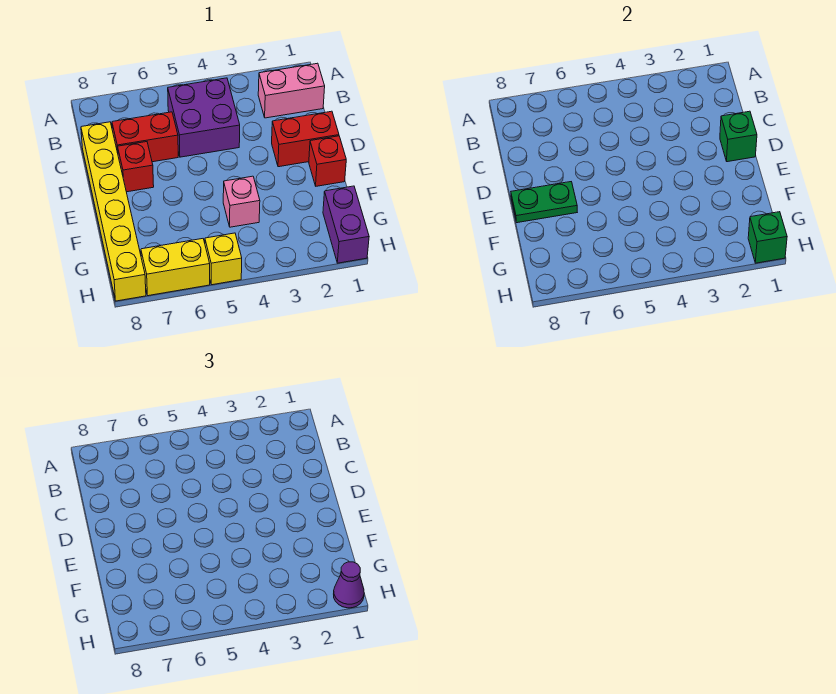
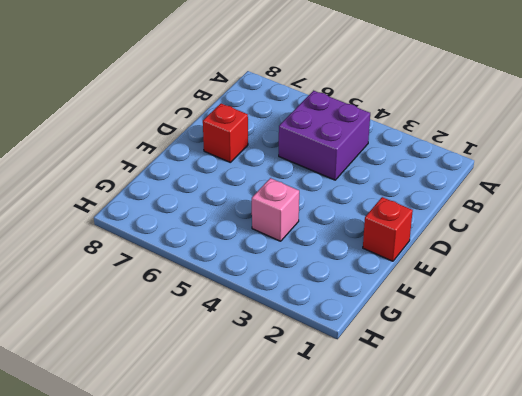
none -> pink 1x2 brick [258,63,325,118]
none -> red 1x2 brick [112,112,178,162]
none -> yellow 1x6 brick [81,122,146,301]

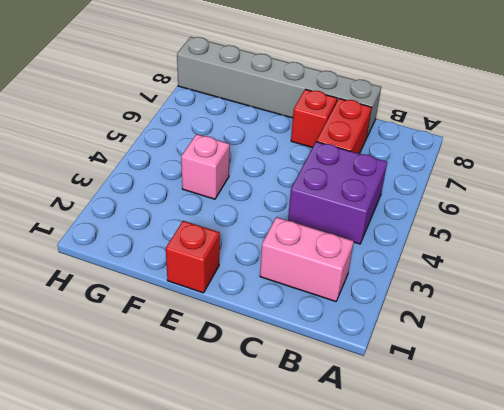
pink 1x2 brick [260,217,354,301] -> pink 1x2 brick turned to [258,63,325,118]
grey 1x6 brick [177,37,381,137] -> yellow 1x6 brick [81,122,146,301]
none -> red 1x2 brick [272,111,339,167]
none -> purple 1x2 brick [323,186,369,263]
none -> yellow 1x1 brick [205,233,242,285]

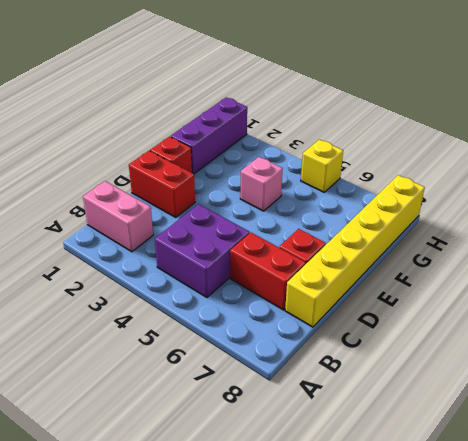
purple 1x3 brick [171,97,247,174] -> purple 1x2 brick [323,186,369,263]
none -> yellow 1x2 brick [141,239,210,296]
none -> green 1x1 brick [720,111,757,162]
none -> green 1x2 plate [511,182,577,223]

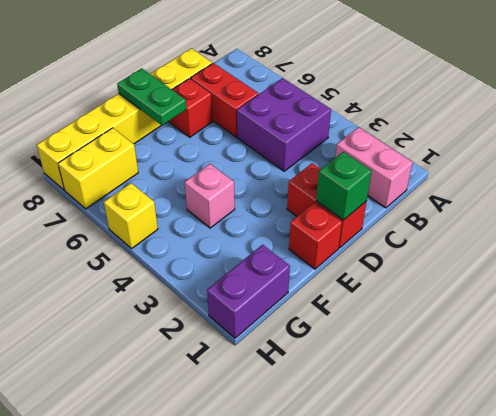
yellow 1x2 brick [58,128,138,209] -> yellow 1x2 brick turned to [141,239,210,296]
none -> green 1x1 brick [748,212,787,263]
none -> purple 1x1 cone [334,562,364,608]

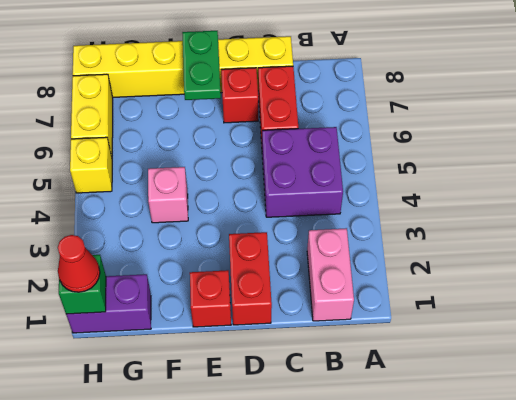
red 1x1 cone [58,235,100,292] -> purple 1x1 cone [334,562,364,608]
none -> green 1x1 brick [720,111,757,162]

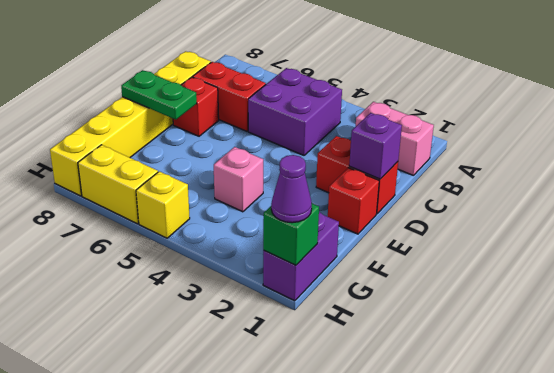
purple 1x1 brick [349,113,402,179] -> green 1x1 brick [720,111,757,162]

